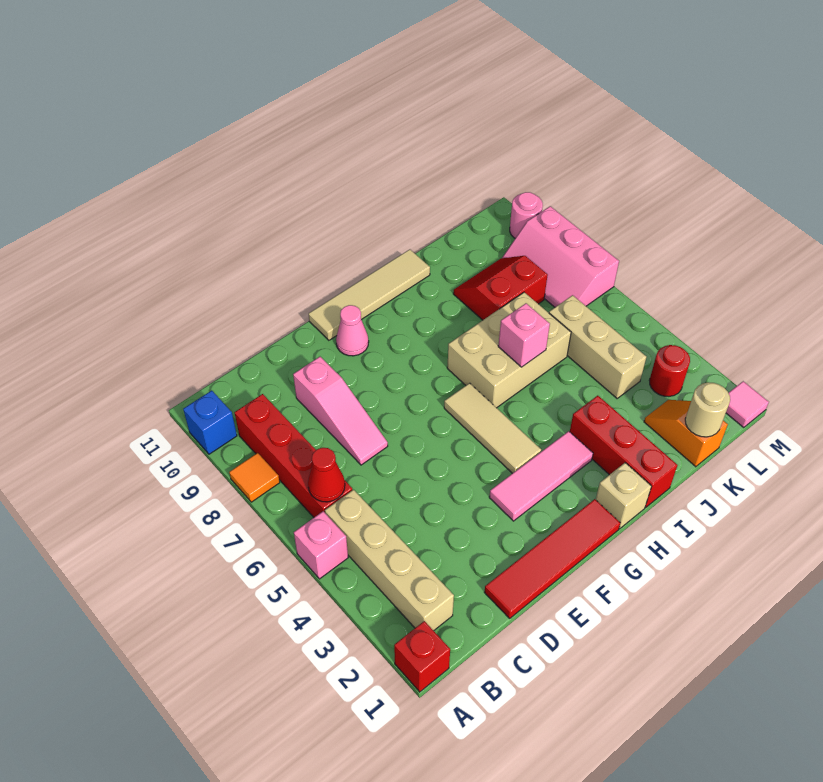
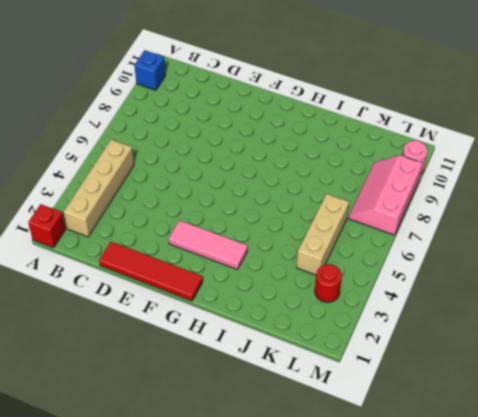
none -> pink 1x1 brick [294,511,348,579]
none -> orange 1x1 tile [229,453,280,502]
none -> red 1x4 brick [234,394,352,517]

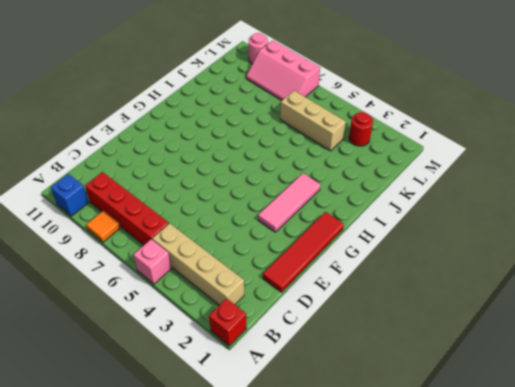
none -> pink 1x3 slope [293,357,388,465]
none -> pink 1x1 cone [336,305,369,356]
none -> tan 1x4 tile [309,249,430,340]

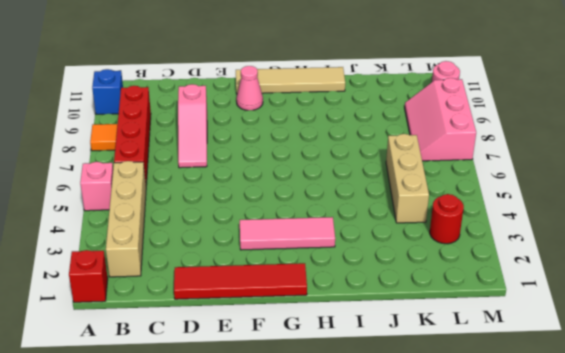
none -> tan 1x3 tile [444,383,541,473]
none -> tan 1x1 brick [596,463,651,529]
none -> tan 2x3 brick [447,292,571,408]

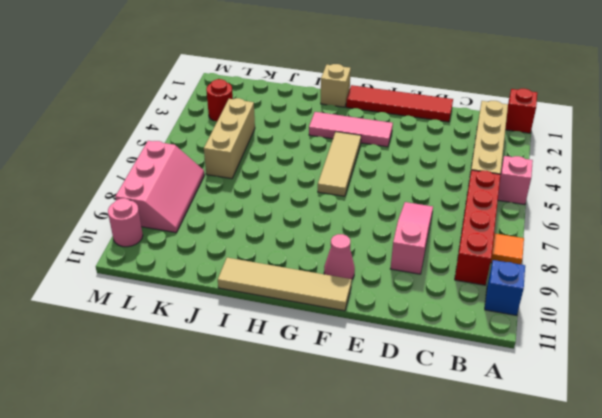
none -> tan 2x3 brick [447,292,571,408]
none -> red 1x3 brick [570,396,678,508]
none -> red 2x2 slope [453,256,548,320]

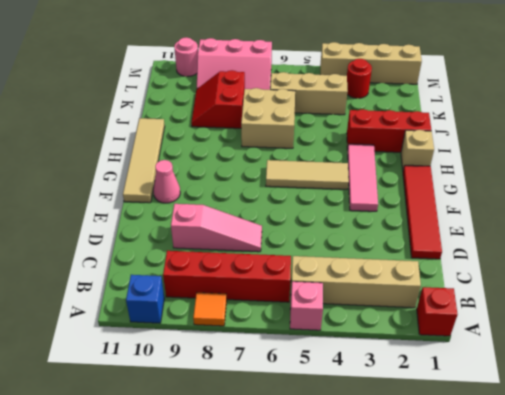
tan 2x2 brick [241,88,295,148] -> tan 2x3 brick [447,292,571,408]
tan 1x4 brick [320,42,422,84] -> pink 1x1 tile [726,381,769,428]
none -> orange 1x2 slope [644,400,728,467]
none -> red 1x1 cone [308,448,345,502]
none -> pink 1x1 brick [498,303,550,367]

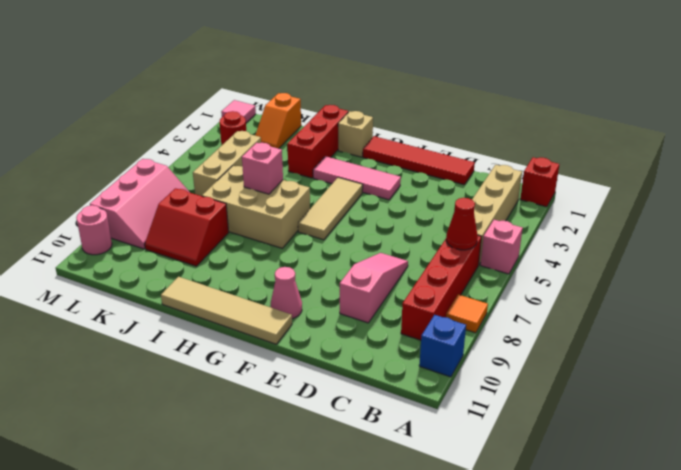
none -> tan 1x1 round brick [685,382,730,437]

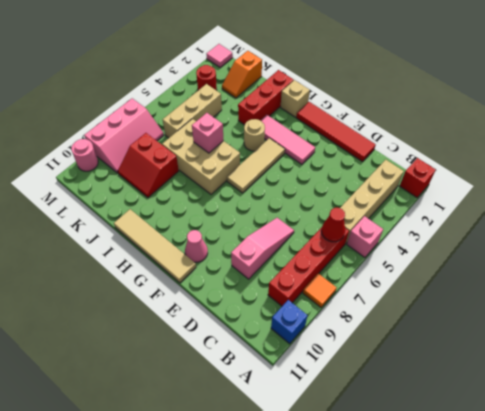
tan 1x1 round brick [244,119,265,151] -> tan 1x1 round brick moved to [685,382,730,437]

